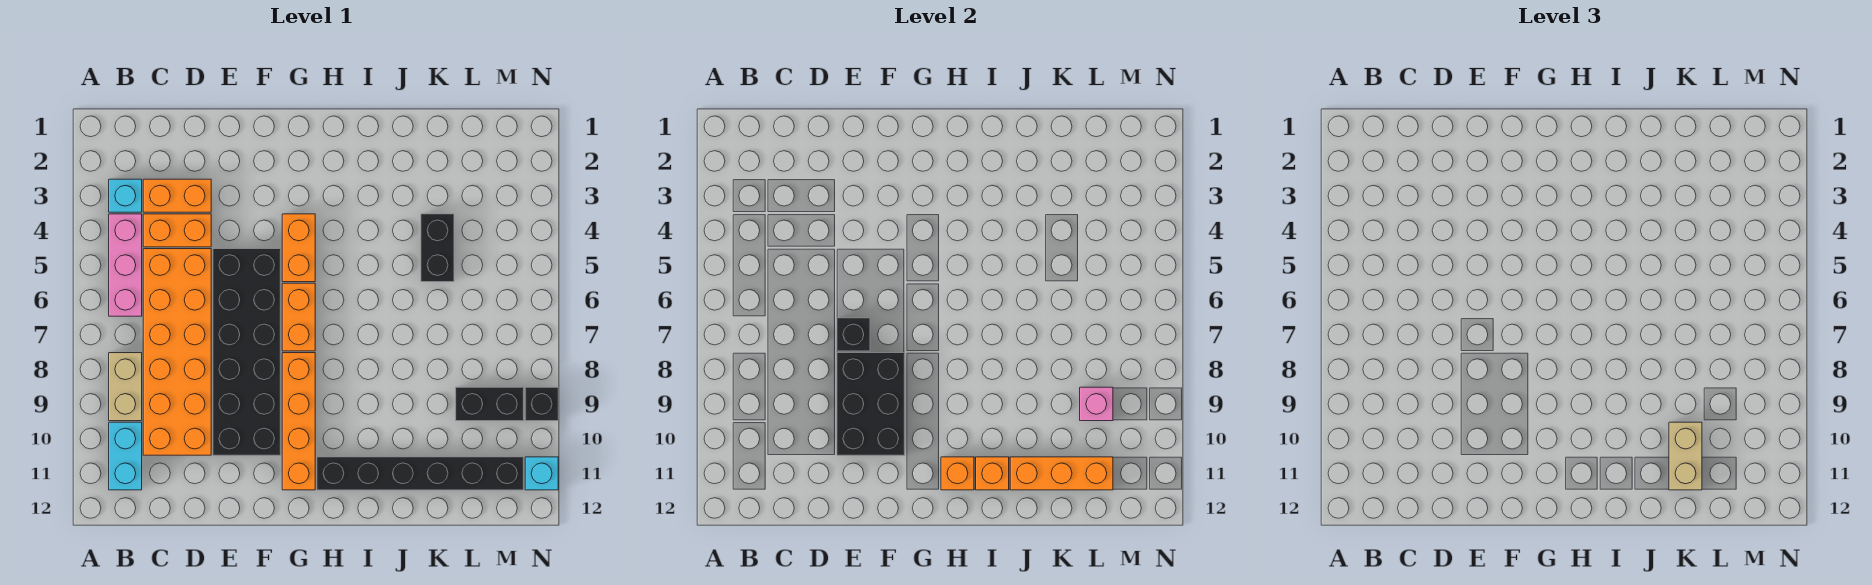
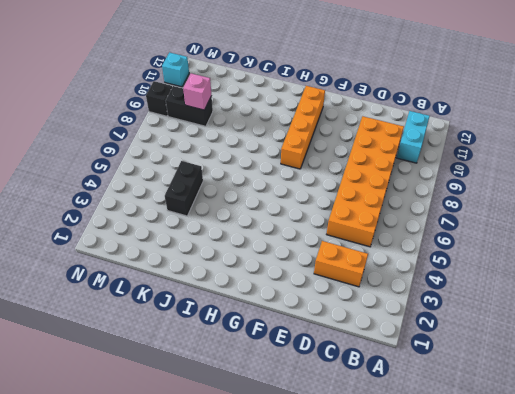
none -> cyan 1x1 brick [109,179,142,212]
none -> pink 1x3 brick [109,214,142,316]
none -> tan 1x2 brick [109,353,142,421]

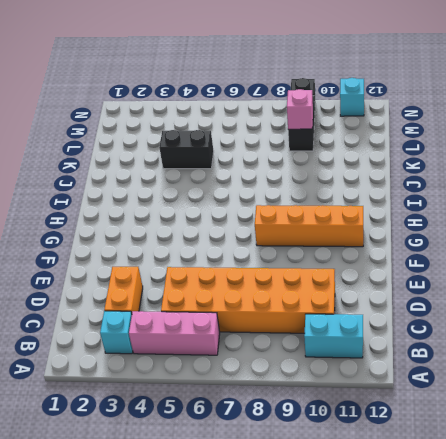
none -> tan 1x2 brick [109,353,142,421]
none -> orange 1x2 brick [143,214,211,247]
none -> black 2x6 brick [213,249,281,455]

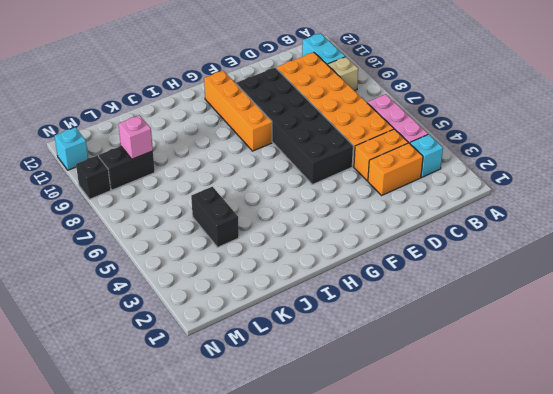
tan 1x1 brick [328,57,358,91] -> tan 1x2 brick [109,353,142,421]
none -> orange 1x2 brick [282,214,315,282]
none -> orange 1x2 brick [282,283,315,351]
none -> black 1x6 brick [317,457,524,490]

